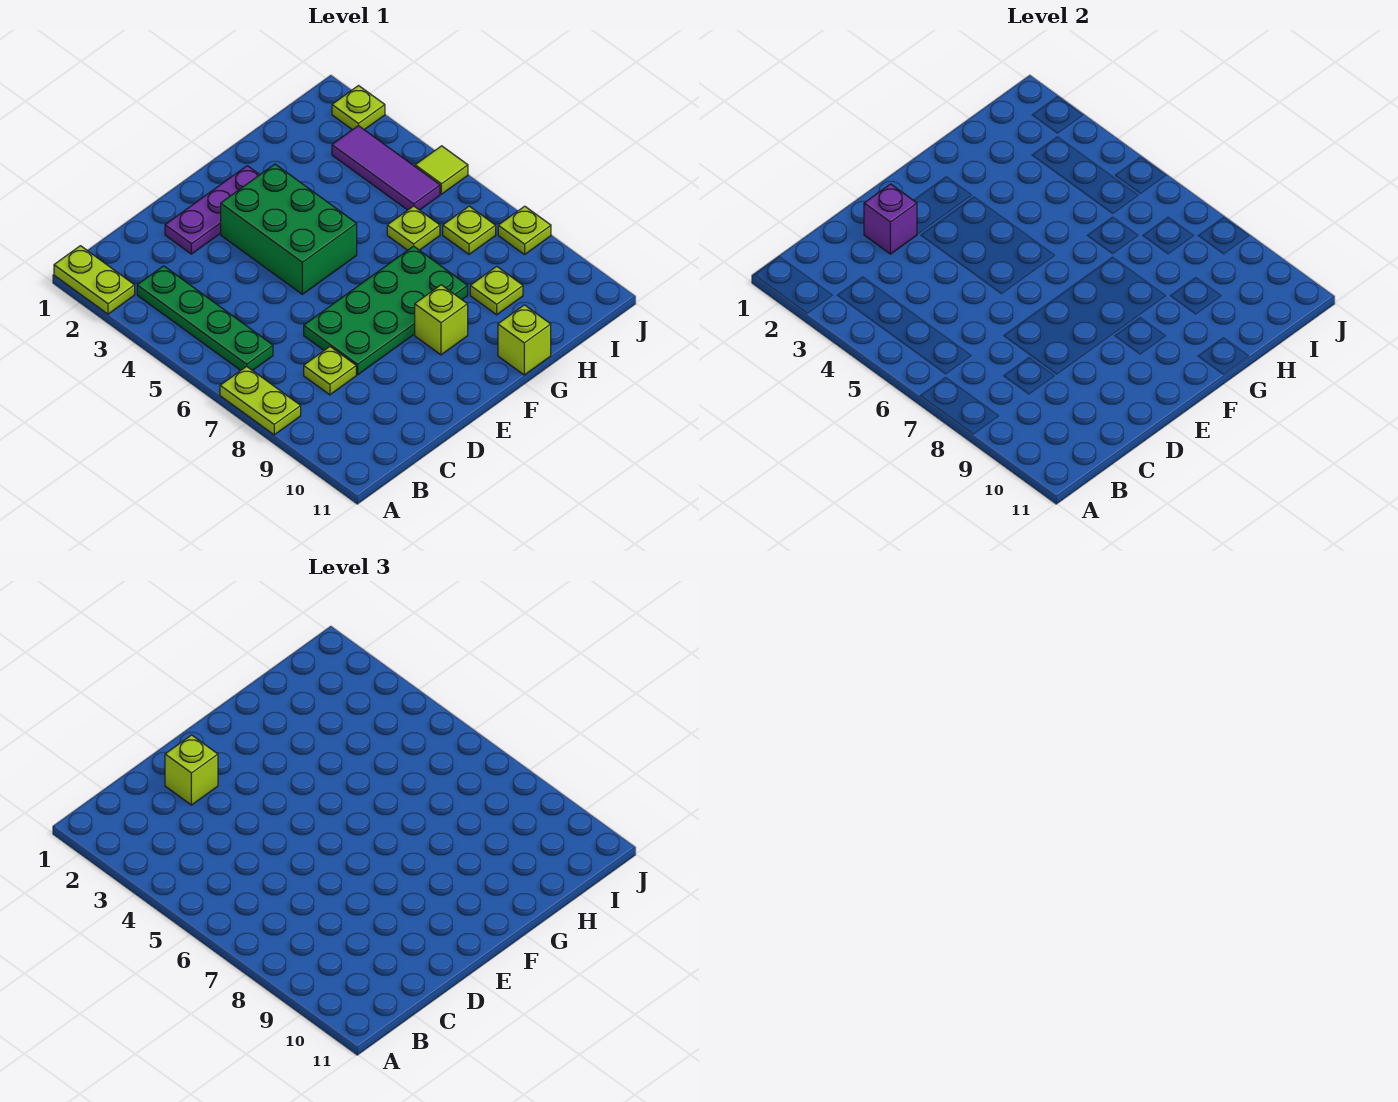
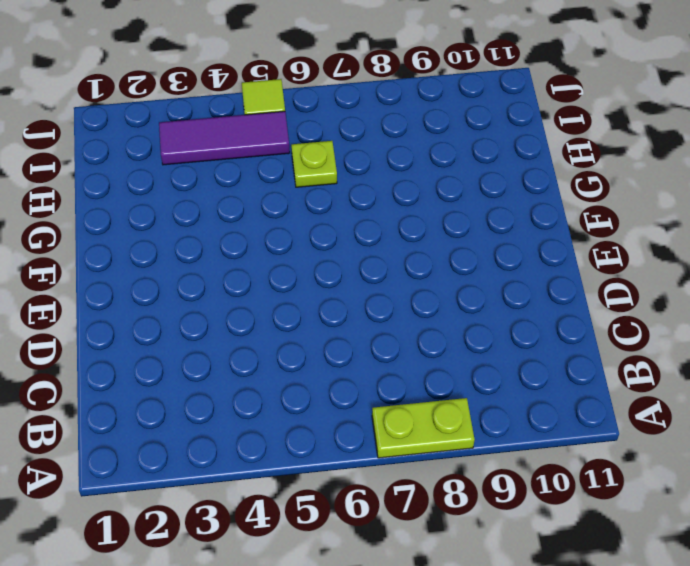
none -> lime 1x2 plate [54,246,135,314]
none -> green 1x4 plate [137,266,273,371]
none -> lime 1x1 plate [304,347,356,395]

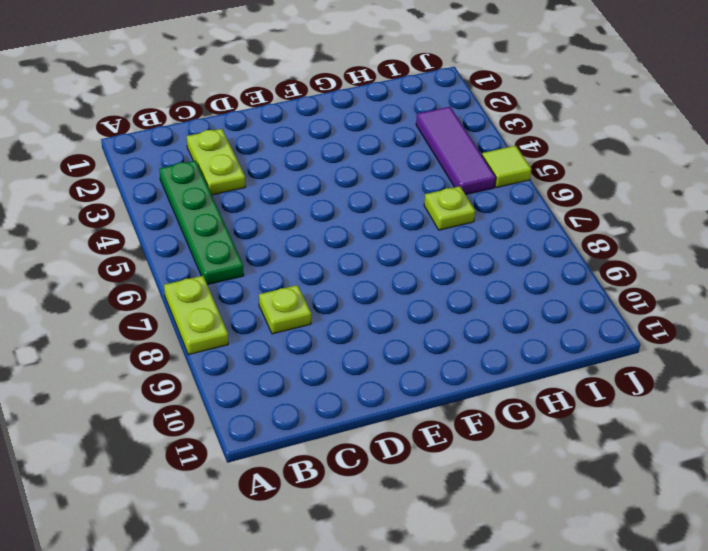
lime 1x2 plate [187,129,245,195] -> lime 1x2 plate moved to [54,246,135,314]
none -> purple 1x3 plate [165,166,260,254]
none -> green 2x4 plate [304,246,468,375]
none -> green 2x3 brick [221,164,357,294]

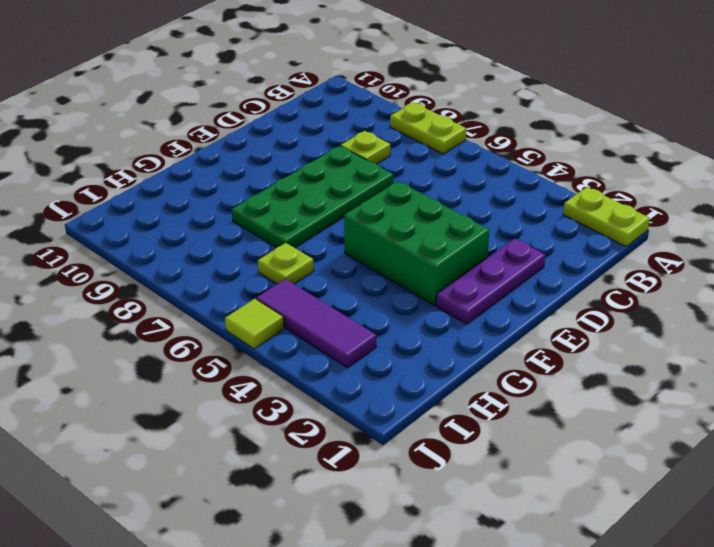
none -> green 1x4 plate [137,266,273,371]
none -> lime 1x1 brick [415,285,468,355]
none -> lime 1x1 brick [498,305,551,375]

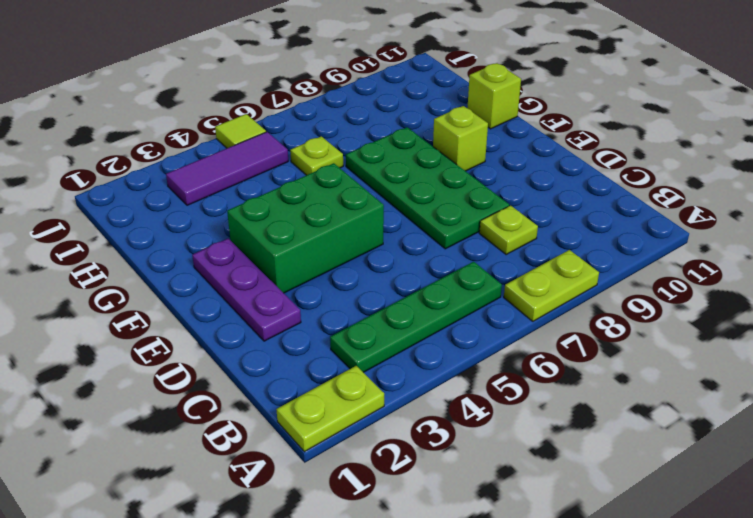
none -> lime 1x1 plate [470,266,523,315]
none -> lime 1x1 plate [443,206,496,254]
none -> lime 1x1 plate [332,86,385,130]

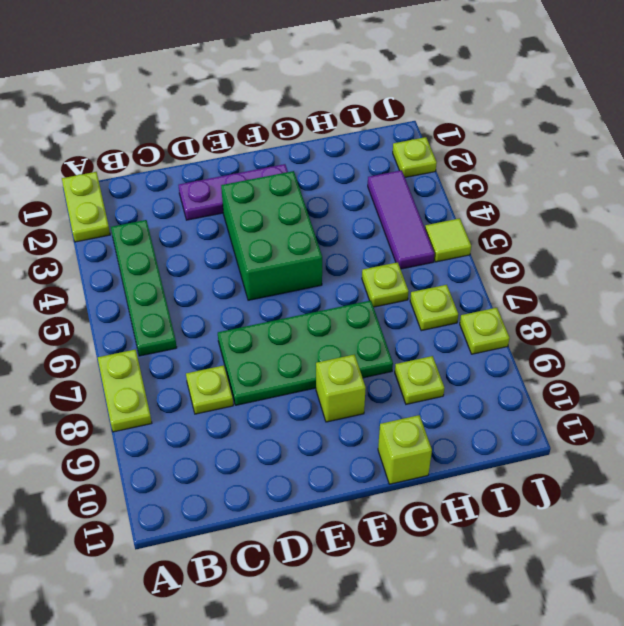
none -> purple 1x1 brick [864,184,917,254]
none -> lime 1x1 brick [165,735,218,805]

